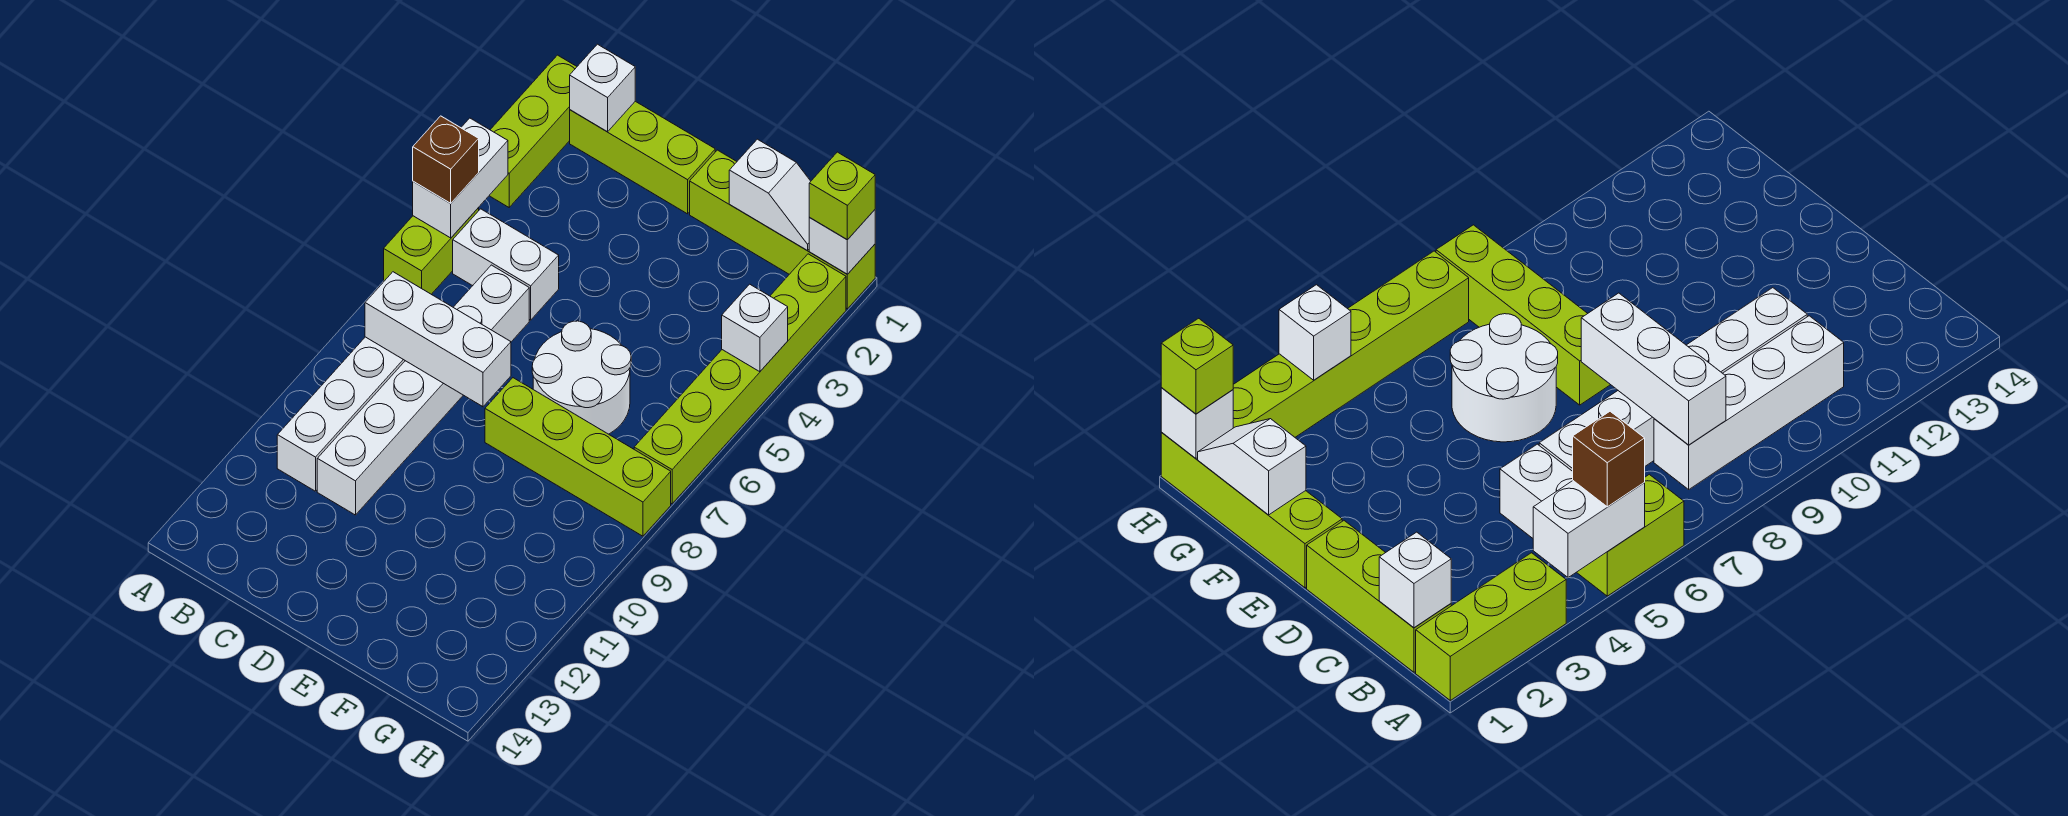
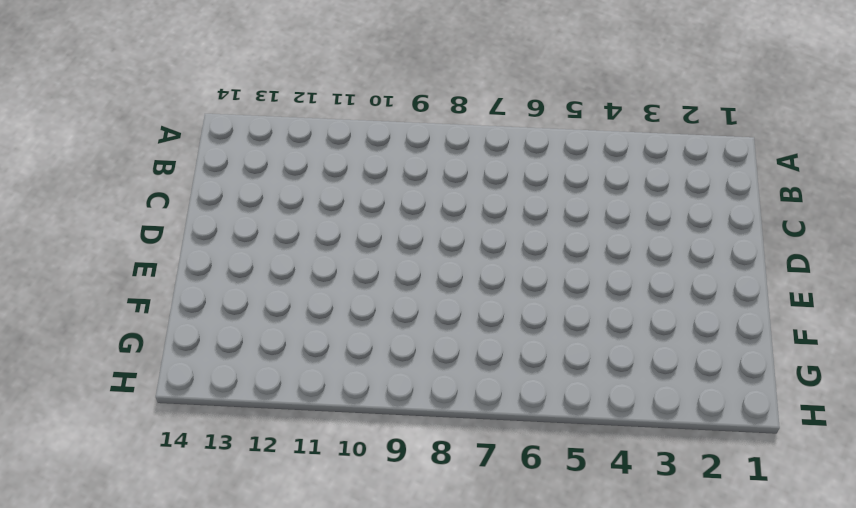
none -> lime 1x3 brick [489,55,577,207]
none -> lime 1x2 brick [384,208,479,294]
none -> lime 1x3 brick [570,101,715,214]

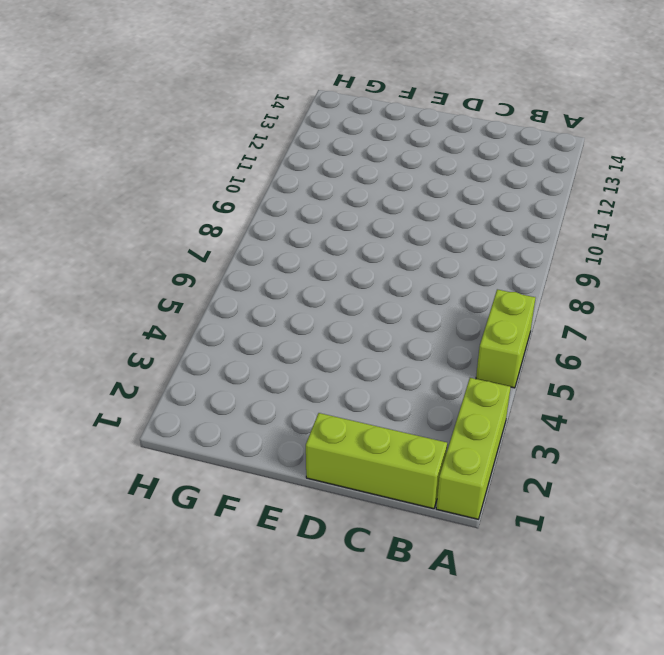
none -> white 1x2 brick [453,209,559,320]
none -> white 1x4 brick [277,337,405,491]
none -> white 1x6 brick [317,265,529,515]

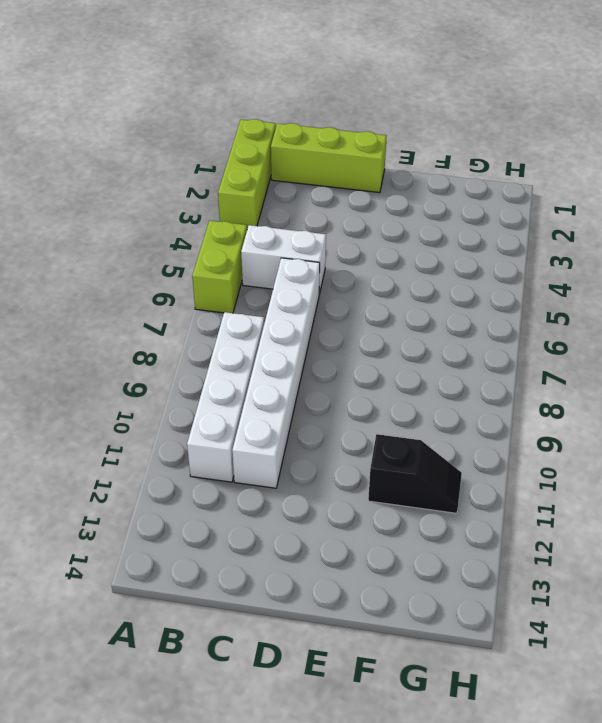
black 1x2 slope [368,434,462,513] -> none
none -> lime 1x4 brick [690,150,875,309]
none -> white 2x2 round brick [532,321,631,434]
none -> lime 1x4 brick [485,378,671,536]

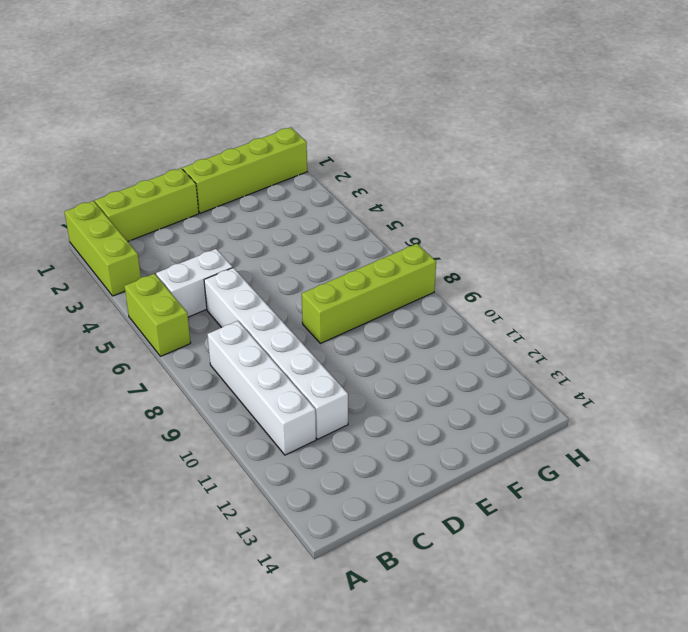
none -> white 2x2 round brick [532,321,631,434]
none -> lime 1x6 brick [634,254,846,504]
none -> white 1x2 brick [413,118,508,238]

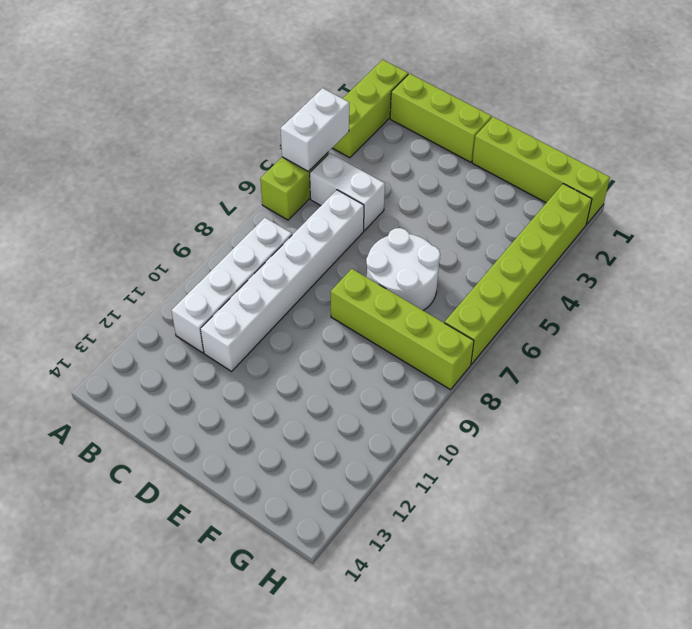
none -> white 1x1 brick [570,44,635,132]
none -> white 1x3 brick [365,272,511,407]
none -> white 1x2 slope [729,139,811,250]

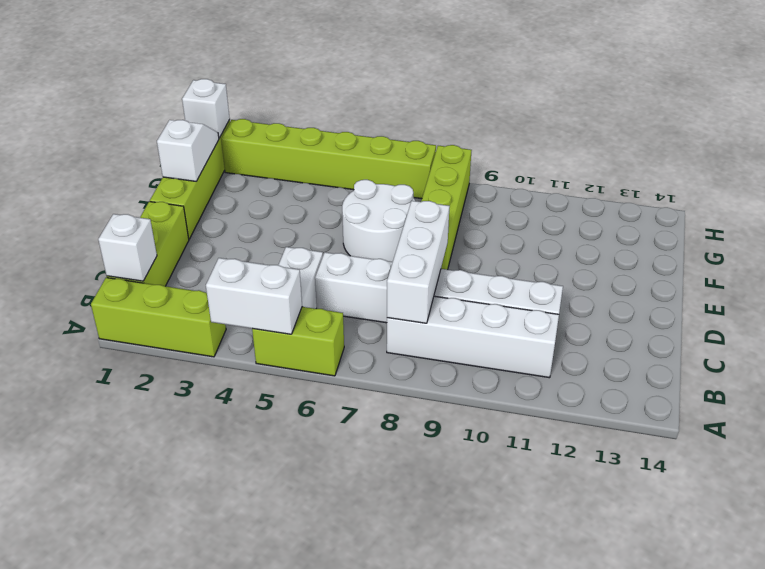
none -> white 1x1 brick [722,284,788,372]
none -> brown 1x1 brick [413,116,479,203]
none -> lime 1x1 brick [809,152,875,240]

